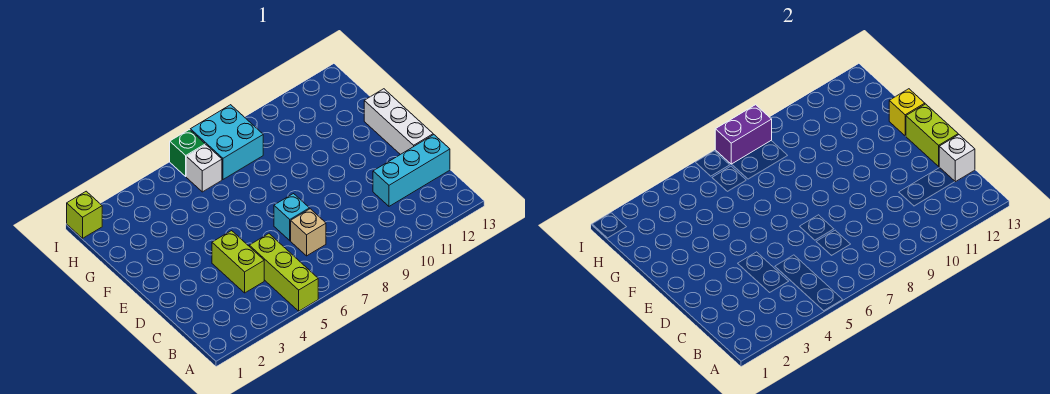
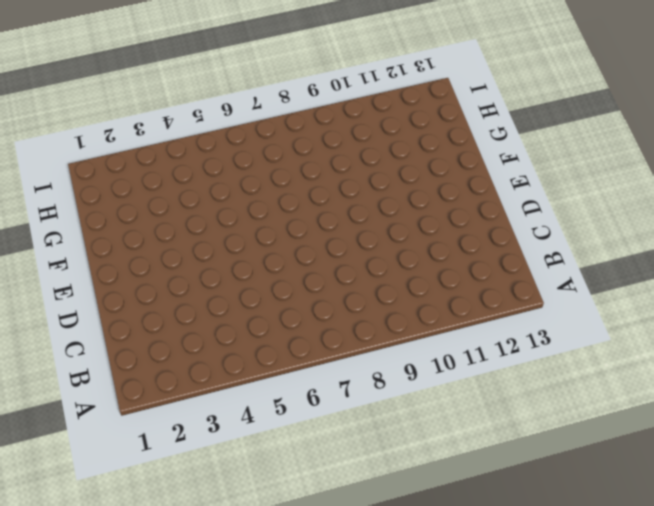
none -> lime 1x3 brick [249,234,318,311]
none -> lime 1x2 brick [212,231,264,293]
none -> tan 1x1 brick [291,209,326,256]

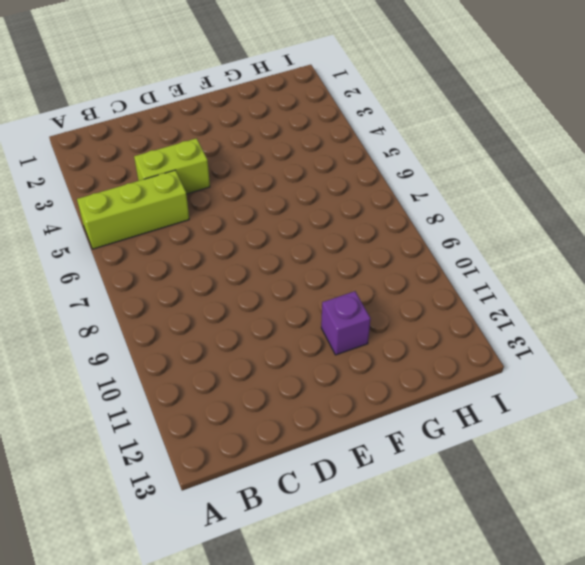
purple 1x1 brick [321,291,371,355] -> none
none -> tan 1x1 brick [291,209,326,256]
none -> cyan 1x3 brick [373,135,450,206]
none -> cyan 1x1 brick [274,194,309,241]

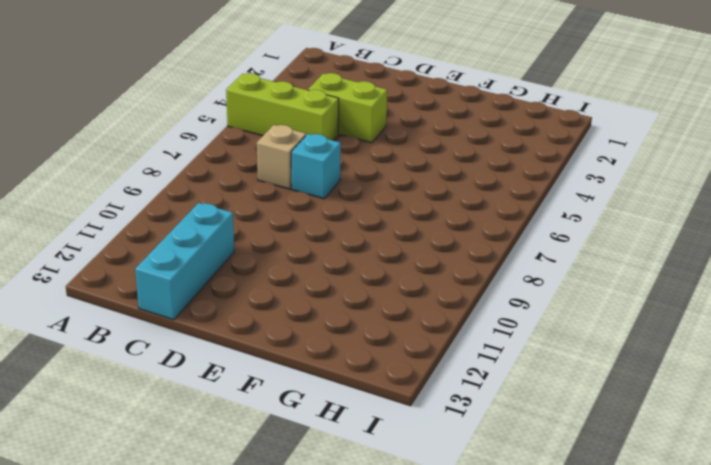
none -> white 1x3 brick [364,89,433,155]
none -> white 1x1 brick [186,145,222,192]
none -> cyan 2x2 brick [190,105,263,179]

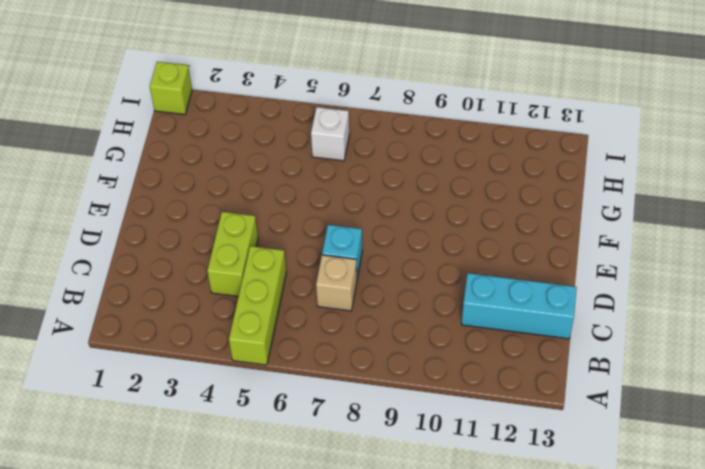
none -> white 1x3 brick [364,89,433,155]
none -> cyan 2x2 brick [190,105,263,179]
none -> green 1x1 brick [170,130,205,176]

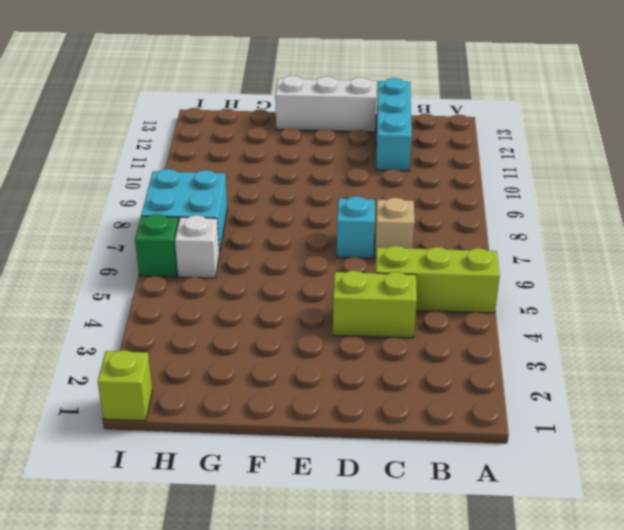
none -> white 1x1 brick [939,135,975,182]
none -> lime 1x2 brick [906,104,958,166]
none -> yellow 1x1 brick [889,89,925,136]

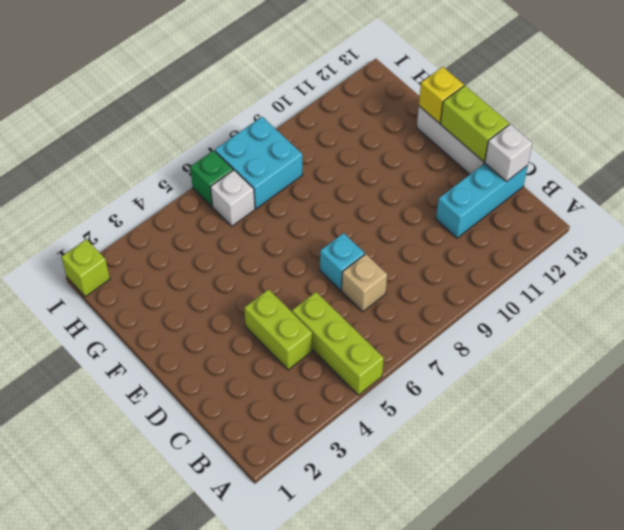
none -> purple 1x2 brick [715,105,772,164]

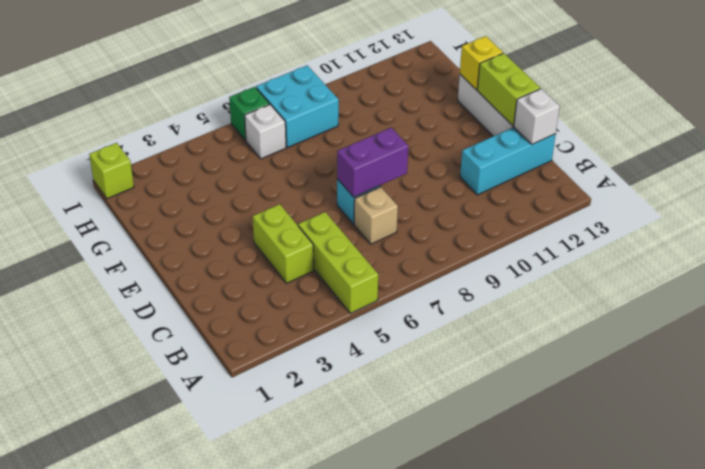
purple 1x2 brick [337,128,408,197] -> purple 1x2 brick moved to [715,105,772,164]

